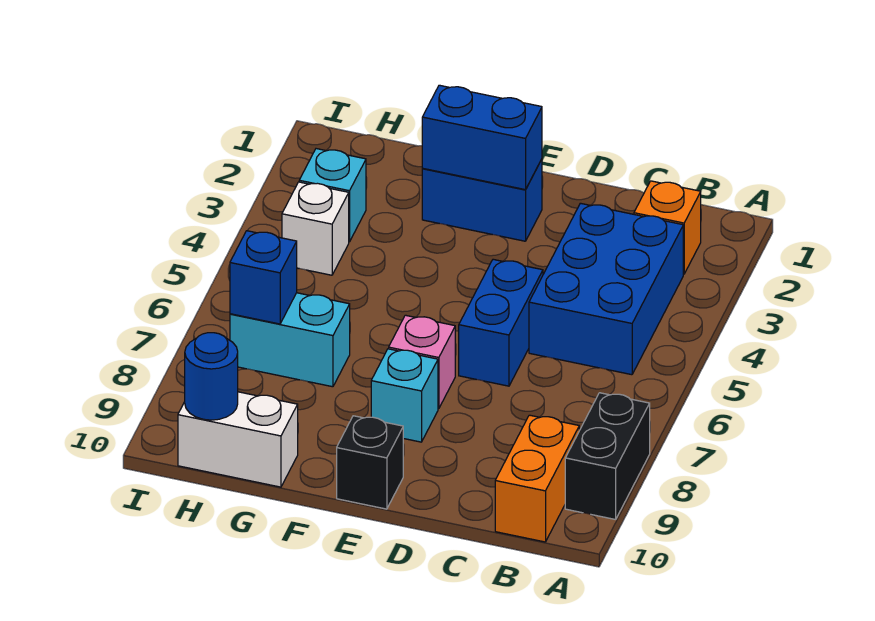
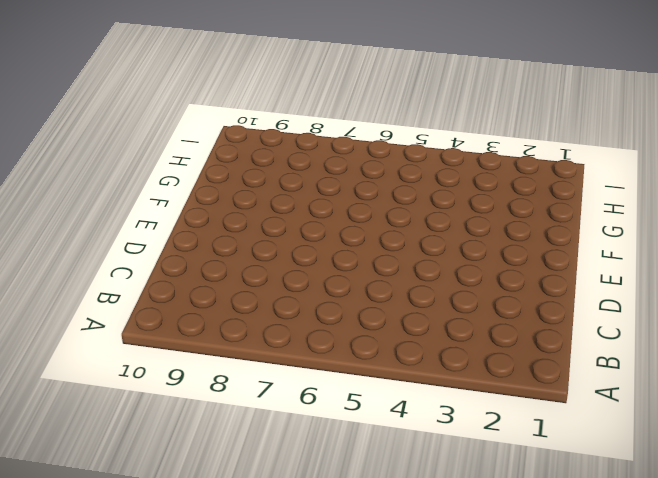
none -> black 1x2 brick [565,393,650,520]
none -> orange 1x1 brick [634,181,701,274]
none -> blue 2x3 brick [529,203,683,375]

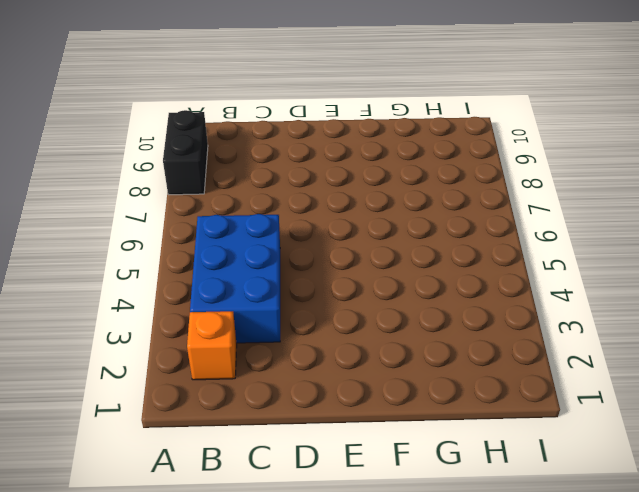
none -> orange 1x2 brick [495,415,579,542]
none -> blue 1x2 brick [459,259,543,386]
none -> blue 1x2 brick [422,159,542,241]

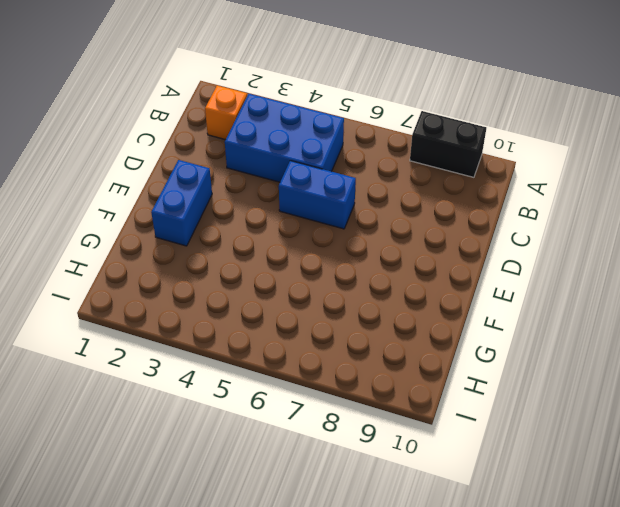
none -> orange 1x2 brick [495,415,579,542]
none -> pink 1x1 brick [389,315,455,409]
none -> cyan 1x1 brick [371,349,438,442]

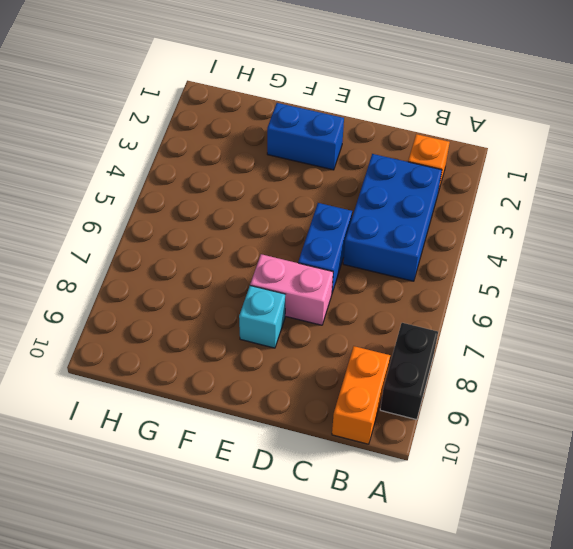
pink 1x2 brick [250,254,333,325] -> pink 1x1 brick [389,315,455,409]
none -> black 1x1 brick [337,416,403,509]
none -> cyan 1x2 brick [230,293,350,387]
none -> white 1x2 brick [178,392,298,487]

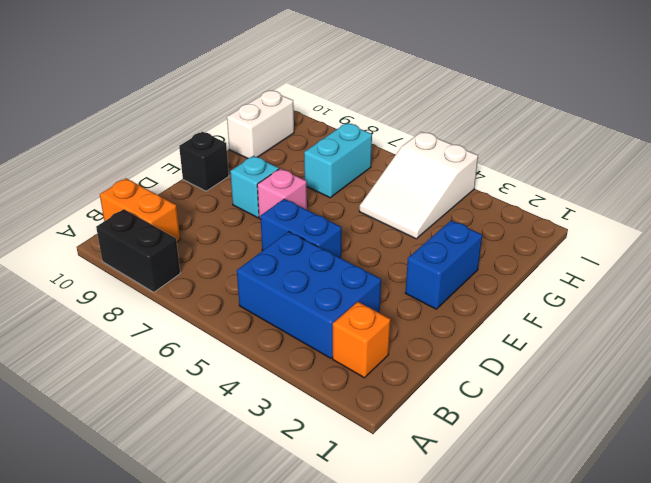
white 2x3 slope [359,132,478,239] -> white 1x1 brick [282,182,349,275]
none -> cyan 1x1 brick [299,149,366,242]
none -> blue 1x2 brick [422,85,542,190]
none -> blue 1x1 brick [230,231,297,324]

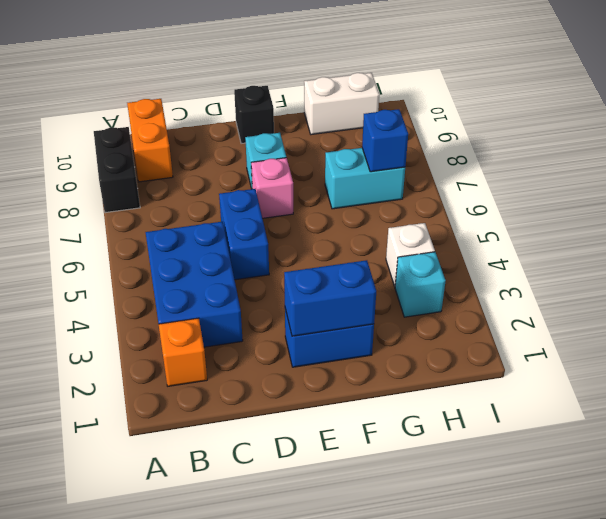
none -> blue 1x1 round brick [185,333,238,420]

